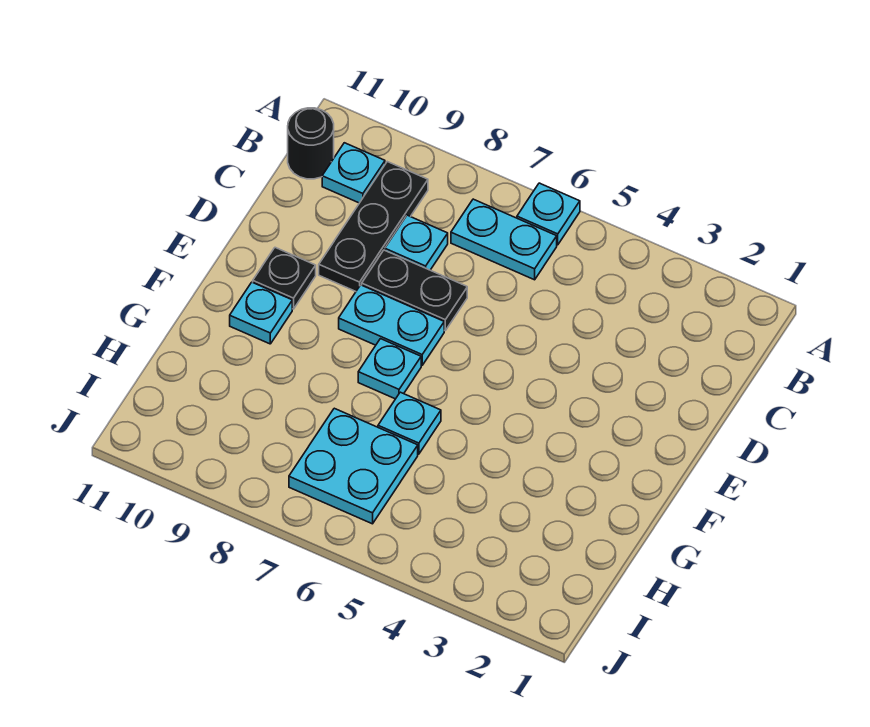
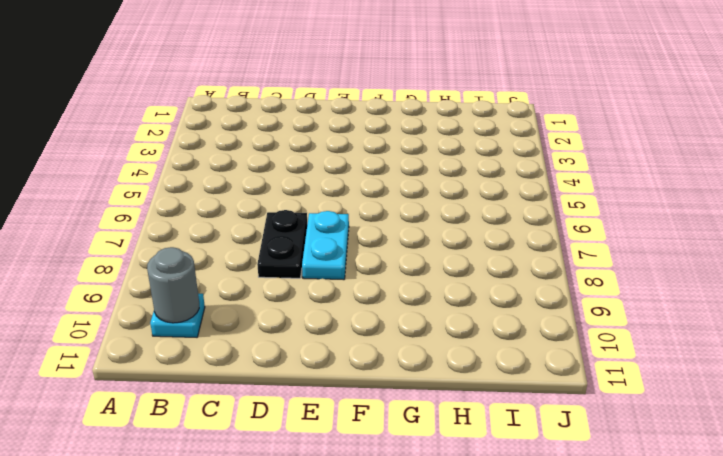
grey 1x1 round brick [147,247,199,323] -> none
none -> cyan 1x1 plate [517,183,580,245]
none -> cyan 1x2 plate [451,199,557,280]
none -> black 1x3 plate [319,162,428,291]

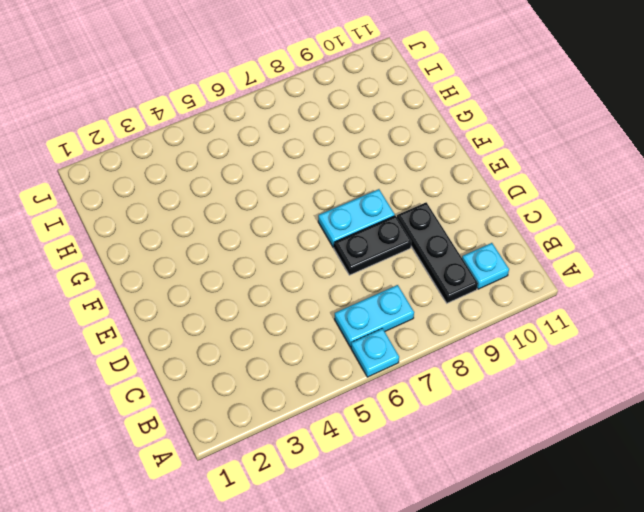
none -> black 1x1 round brick [288,108,334,179]
none -> cyan 1x1 plate [385,215,448,270]
none -> black 1x1 plate [253,248,316,309]

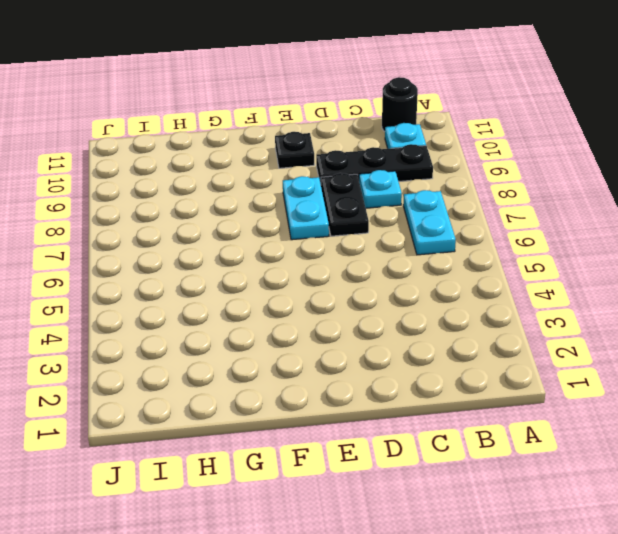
none -> cyan 1x1 plate [517,183,580,245]
none -> cyan 1x1 plate [358,339,421,399]
none -> cyan 1x1 plate [230,282,292,344]

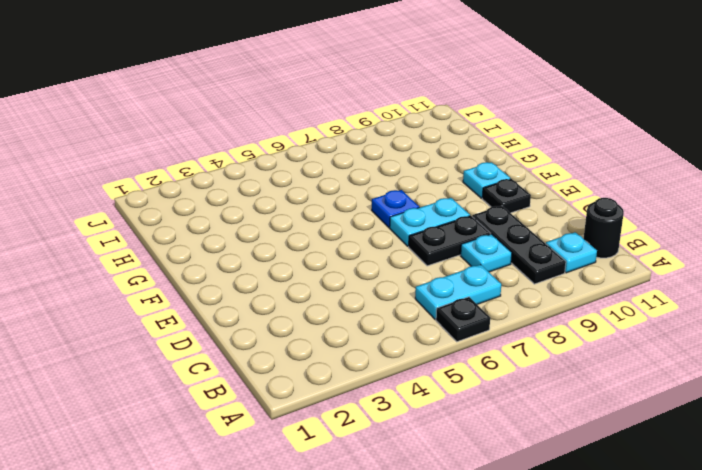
black 1x1 plate [436,297,490,342] -> cyan 1x1 plate [517,183,580,245]
blue 1x1 plate [372,190,419,228] -> cyan 1x1 plate [358,339,421,399]
none -> cyan 1x1 plate [378,392,441,454]
none -> cyan 2x2 plate [289,408,418,524]

